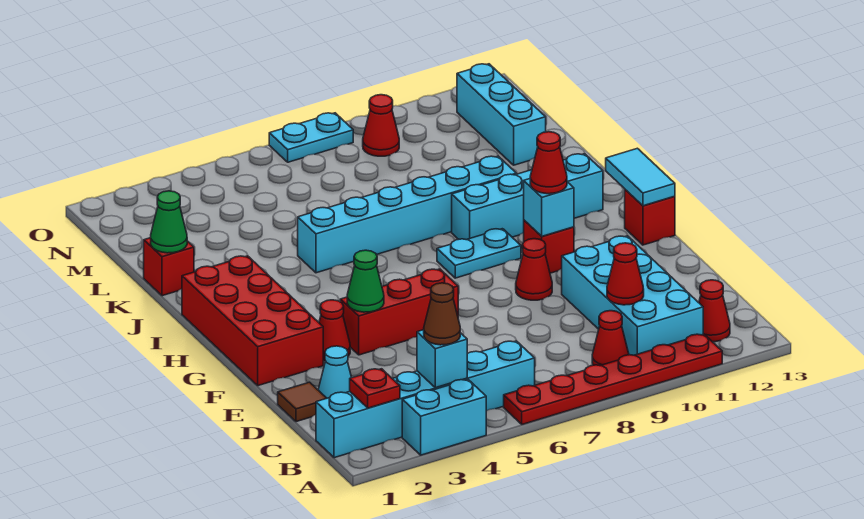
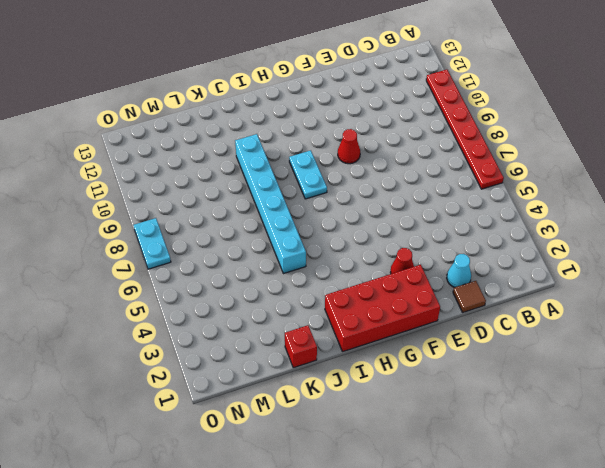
none -> cyan 1x2 brick [402,380,486,455]
none -> cyan 1x6 brick [316,341,535,458]
none -> red 1x1 cone [592,311,629,366]
none -> cyan 2x4 brick [562,236,703,355]

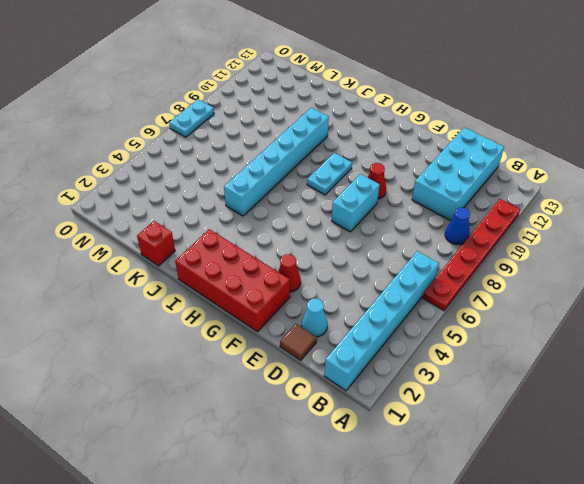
blue 1x1 cone [445,207,470,245] -> red 1x1 cone [592,311,629,366]
cyan 2x4 brick [412,128,504,221] -> cyan 2x4 brick turned to [562,236,703,355]
cyan 1x2 brick [332,174,380,232] -> cyan 1x2 brick moved to [402,380,486,455]
none -> red 1x1 cone [699,280,730,342]
none -> red 1x3 brick [340,269,458,355]
none -> red 1x1 brick [524,220,574,273]
none -> red 1x1 brick [625,190,675,245]

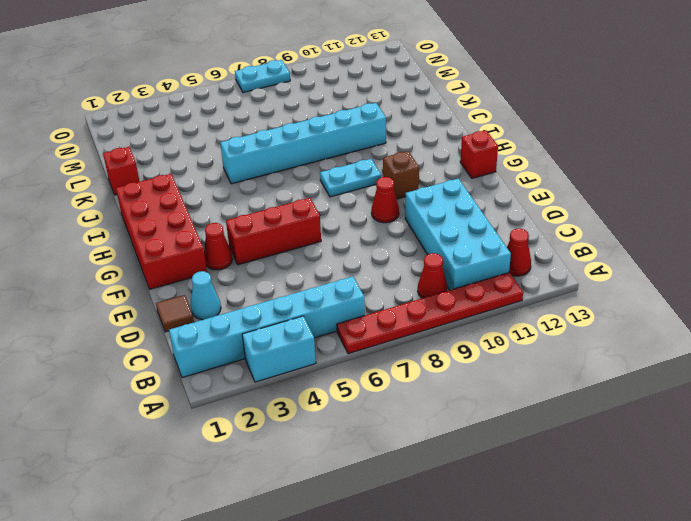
brown 1x1 brick [383,151,419,199] -> red 1x1 brick [524,220,574,273]
none -> cyan 1x4 brick [452,154,603,240]
none -> cyan 1x3 brick [457,64,546,165]
none -> red 1x1 cone [363,95,399,156]
none -> red 1x1 plate [350,369,400,408]

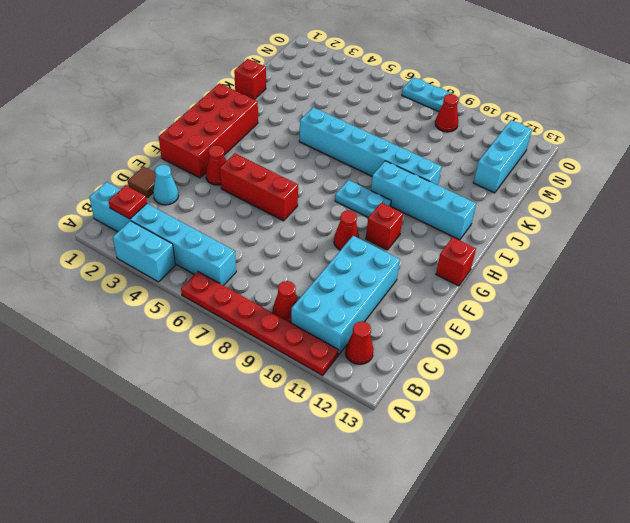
none -> cyan 1x1 brick [417,330,467,388]
none -> red 1x1 cone [607,243,644,305]
none -> green 1x1 cone [347,250,384,312]
none -> cyan 1x1 brick [524,179,574,236]

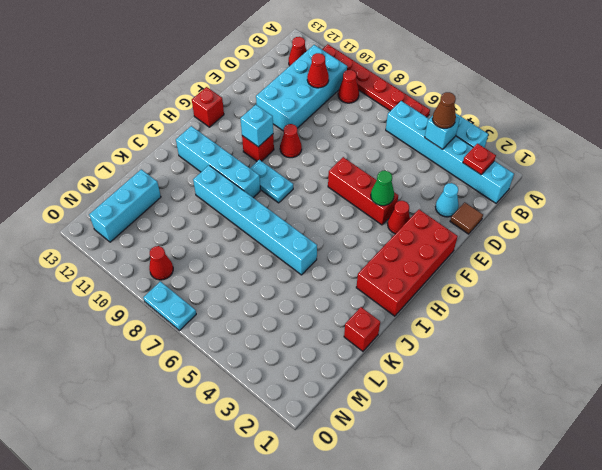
none -> cyan 1x2 tile [606,148,675,206]
none -> green 1x1 cone [151,191,187,253]
none -> red 1x1 cone [530,132,567,194]

